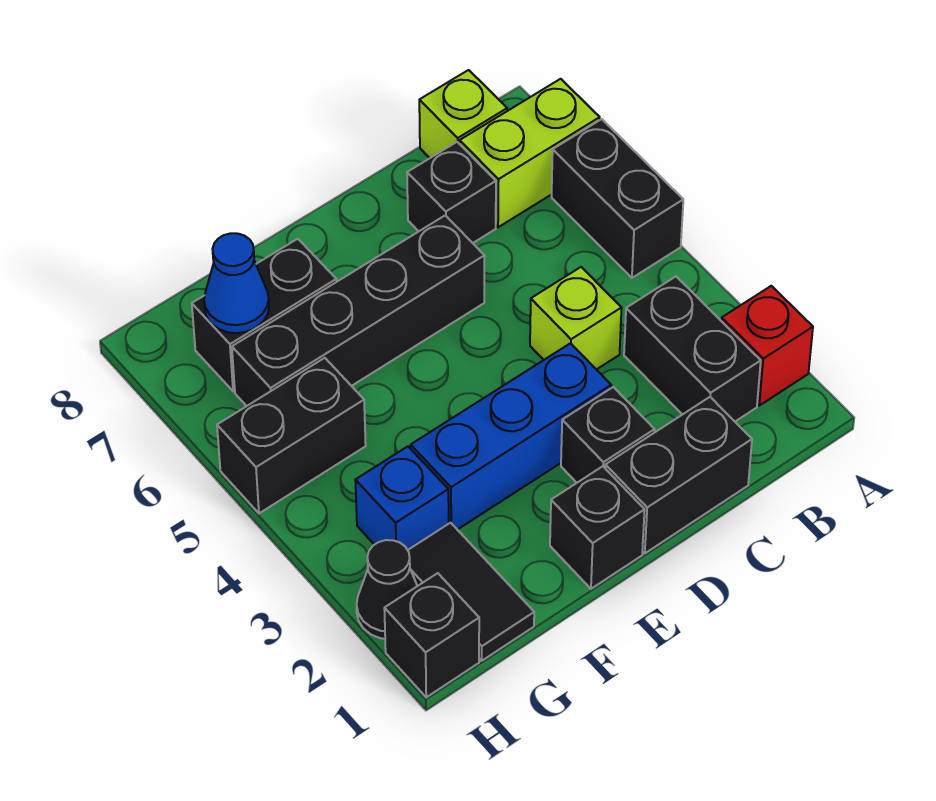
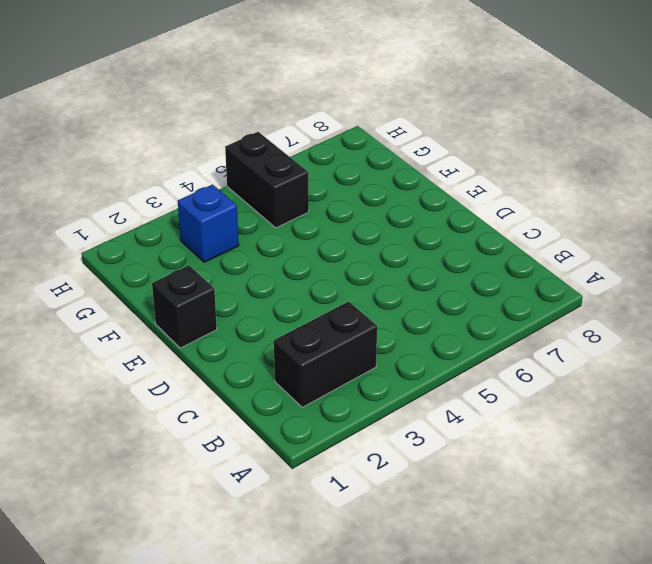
none -> red 1x1 brick [722,286,813,406]
none -> black 1x2 brick [552,119,683,278]
none -> lime 1x2 brick [460,79,600,227]

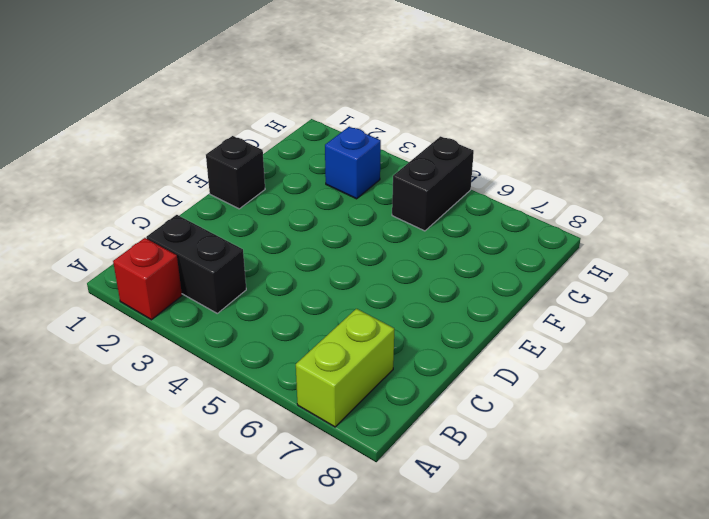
none -> black 1x2 brick [552,119,683,278]
none -> lime 1x1 brick [419,70,507,158]
none -> black 1x2 brick [605,397,752,553]

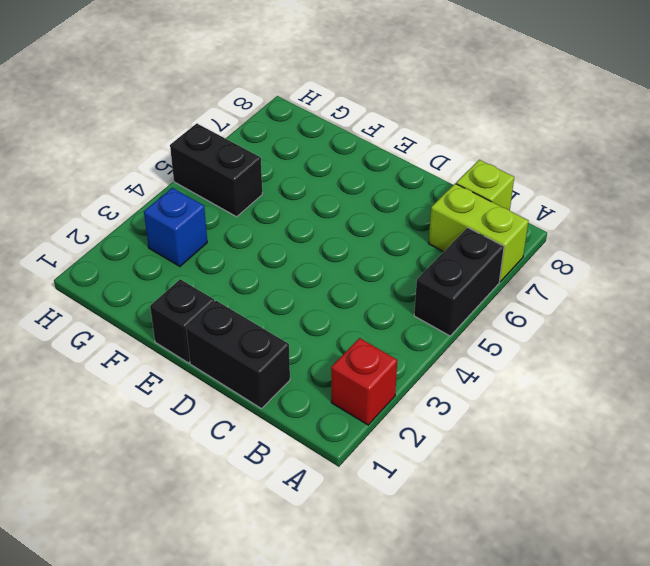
none -> black 1x2 brick [624,277,761,421]
none -> lime 1x1 brick [530,267,622,370]
none -> black 1x1 brick [407,142,496,243]

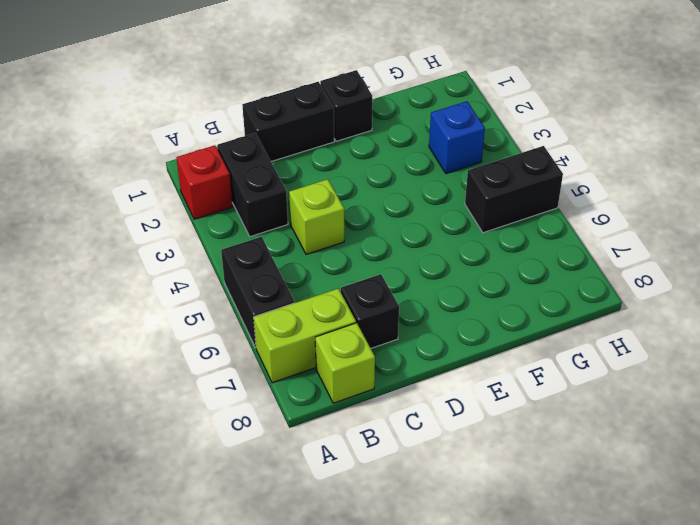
none -> black 1x1 brick [561,387,655,483]
none -> blue 1x3 brick [411,343,611,530]
none -> black 1x4 brick [232,215,485,406]

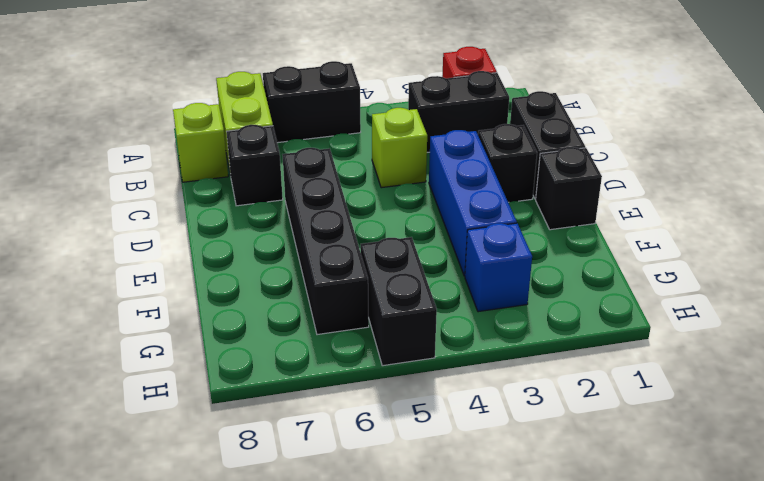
none -> black 1x2 brick [192,239,336,391]
none -> black 1x2 tile [408,523,534,661]
none -> black 1x1 brick [384,573,479,697]

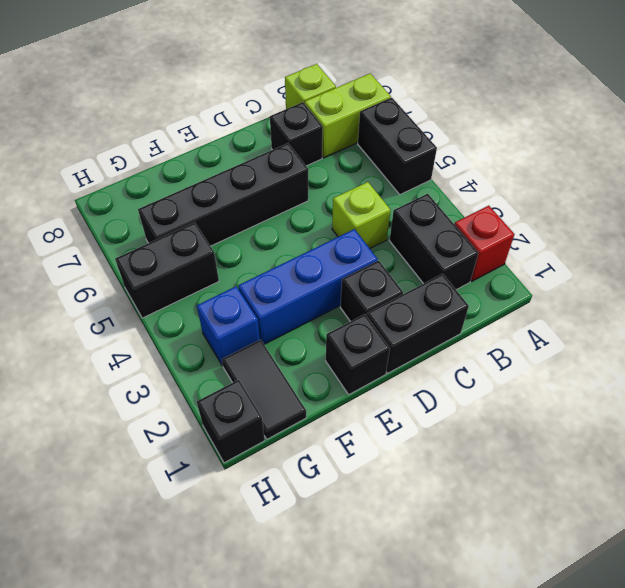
none -> black 1x2 brick [192,239,336,391]
none -> black 1x1 cone [357,540,417,639]
none -> blue 1x1 cone [204,233,269,333]

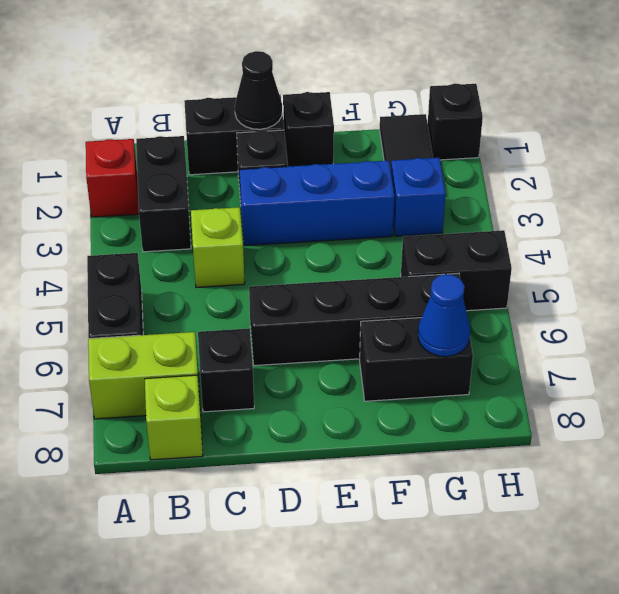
black 1x1 cone [235,51,282,129] -> black 1x1 cone moved to [357,540,417,639]

